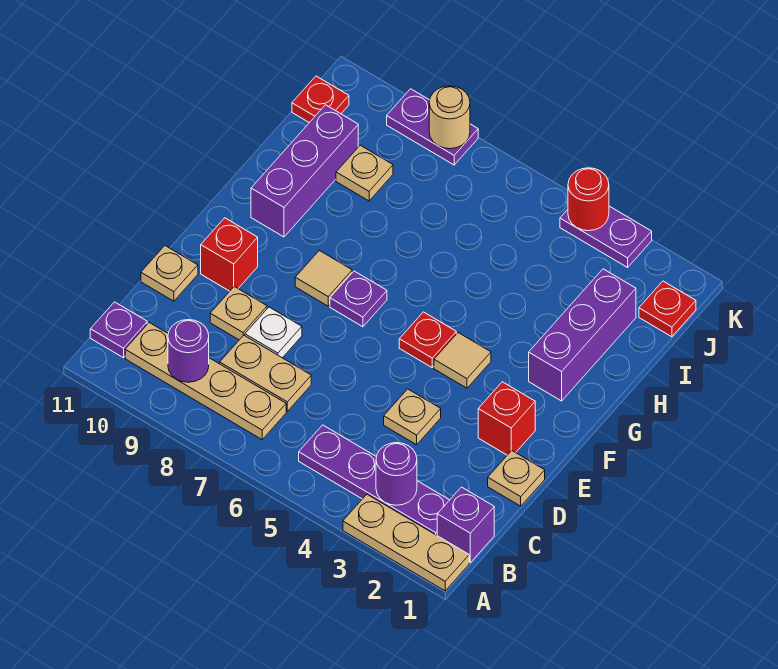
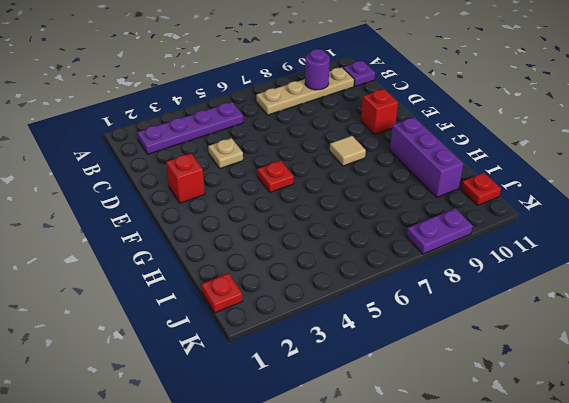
none -> tan 1x3 plate [343,494,469,591]
none -> purple 1x1 brick [437,487,494,563]
none -> tan 1x2 plate [220,335,311,411]

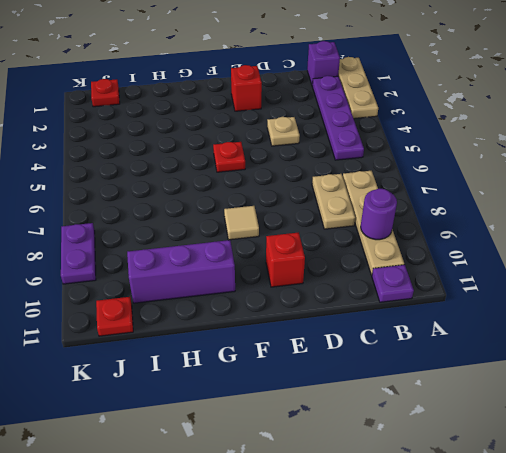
none -> tan 1x1 plate [488,451,545,506]
none -> white 1x1 plate [245,307,302,358]
none -> tan 1x1 plate [210,287,267,340]

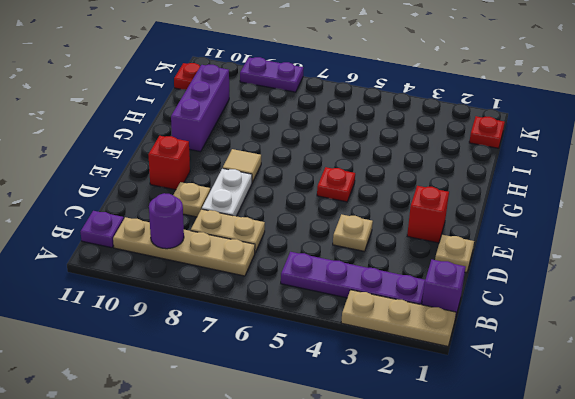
white 1x2 plate [202,168,252,216] -> white 1x1 plate [245,307,302,358]
none -> tan 1x1 plate [141,246,198,301]
none -> tan 1x1 tile [434,333,491,388]
none -> purple 1x1 plate [330,271,387,327]

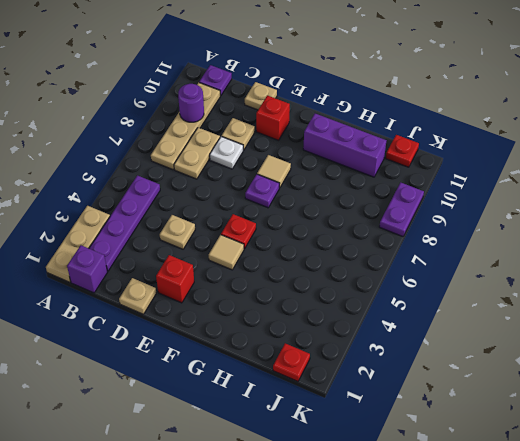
none -> purple 1x3 brick [529,269,636,401]
none -> tan 1x1 plate [336,145,393,201]
none -> purple 1x2 plate [560,206,652,267]

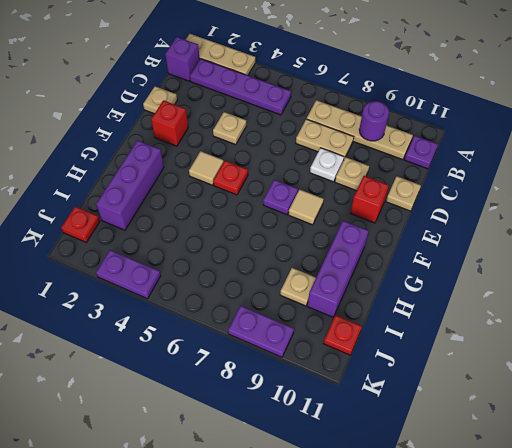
none -> purple 1x1 round brick [376,443,417,505]
none -> red 1x1 round brick [568,168,609,231]
none -> tan 1x1 round brick [429,86,470,149]

